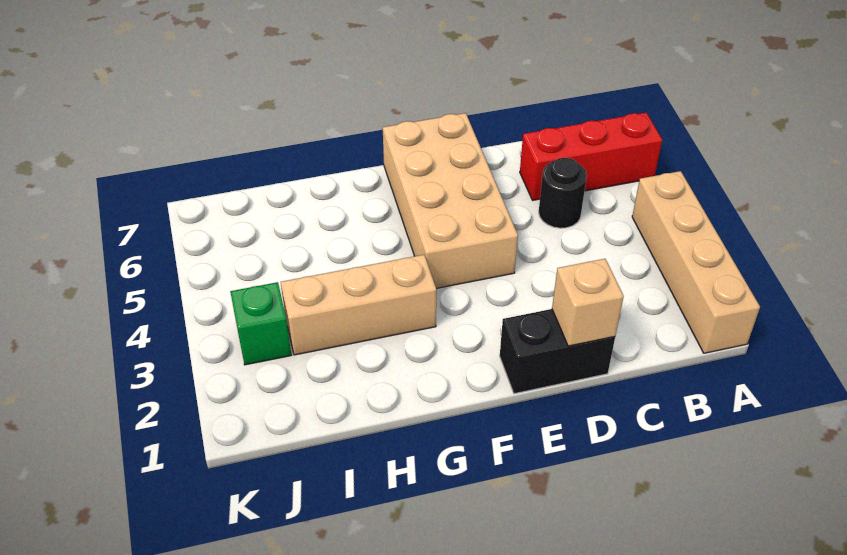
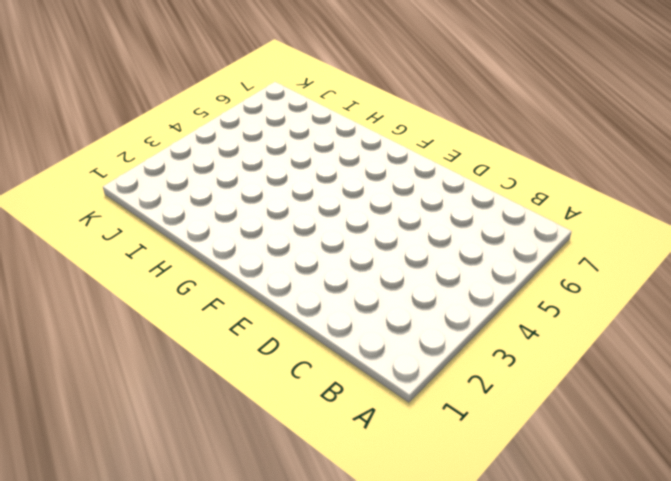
none -> tan 1x4 brick [632,171,760,353]
none -> red 1x3 brick [520,113,662,200]

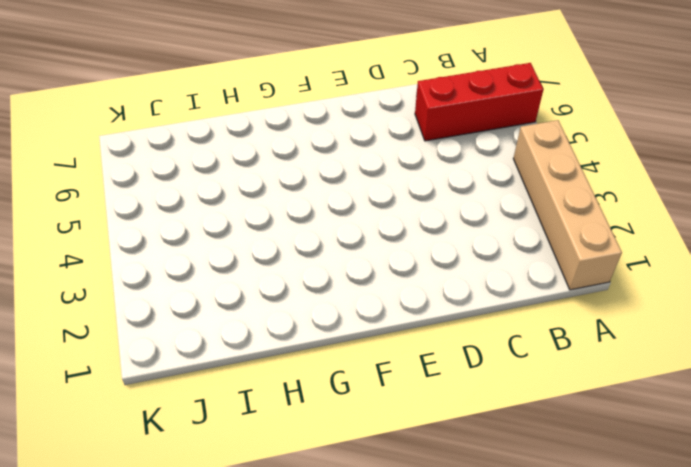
none -> black 1x1 round brick [539,158,587,228]
none -> black 1x2 brick [500,309,615,394]

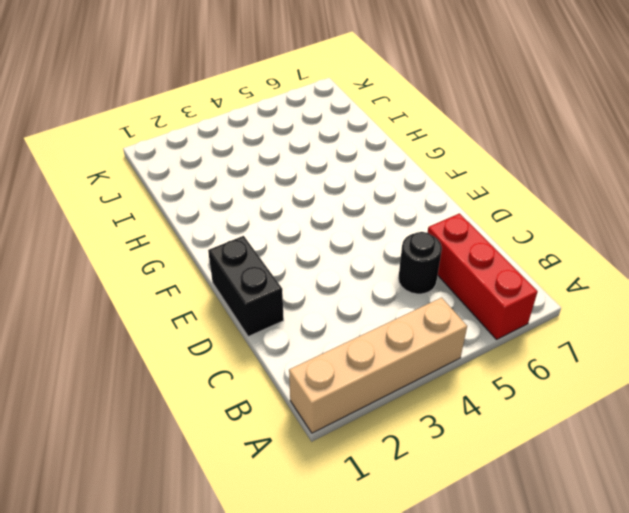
none -> tan 2x4 brick [383,113,518,288]
none -> tan 1x3 brick [281,255,436,355]

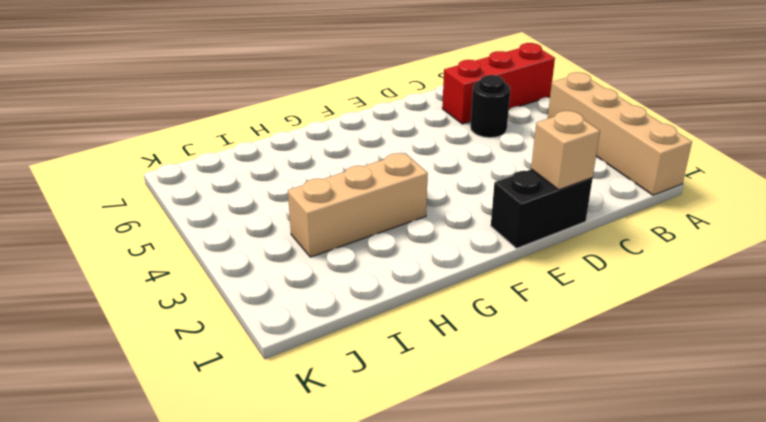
none -> tan 2x4 brick [383,113,518,288]
none -> green 1x1 brick [230,282,291,365]

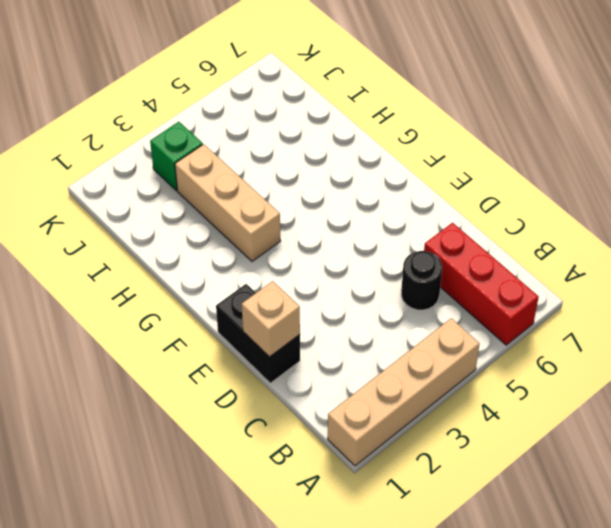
none -> tan 2x4 brick [383,113,518,288]

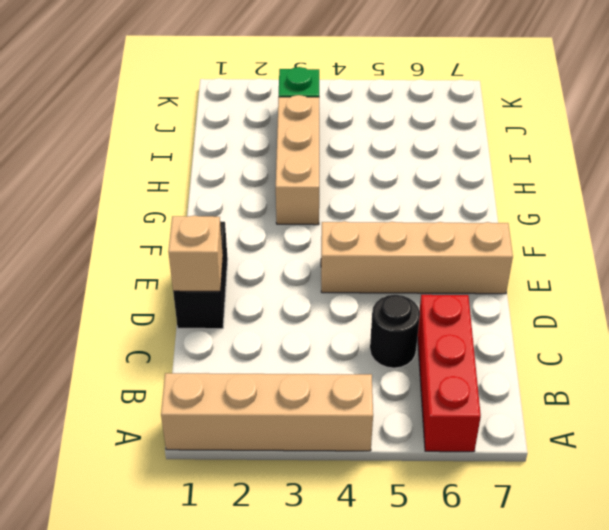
tan 1x4 brick [321,221,513,294] -> tan 2x4 brick [383,113,518,288]

